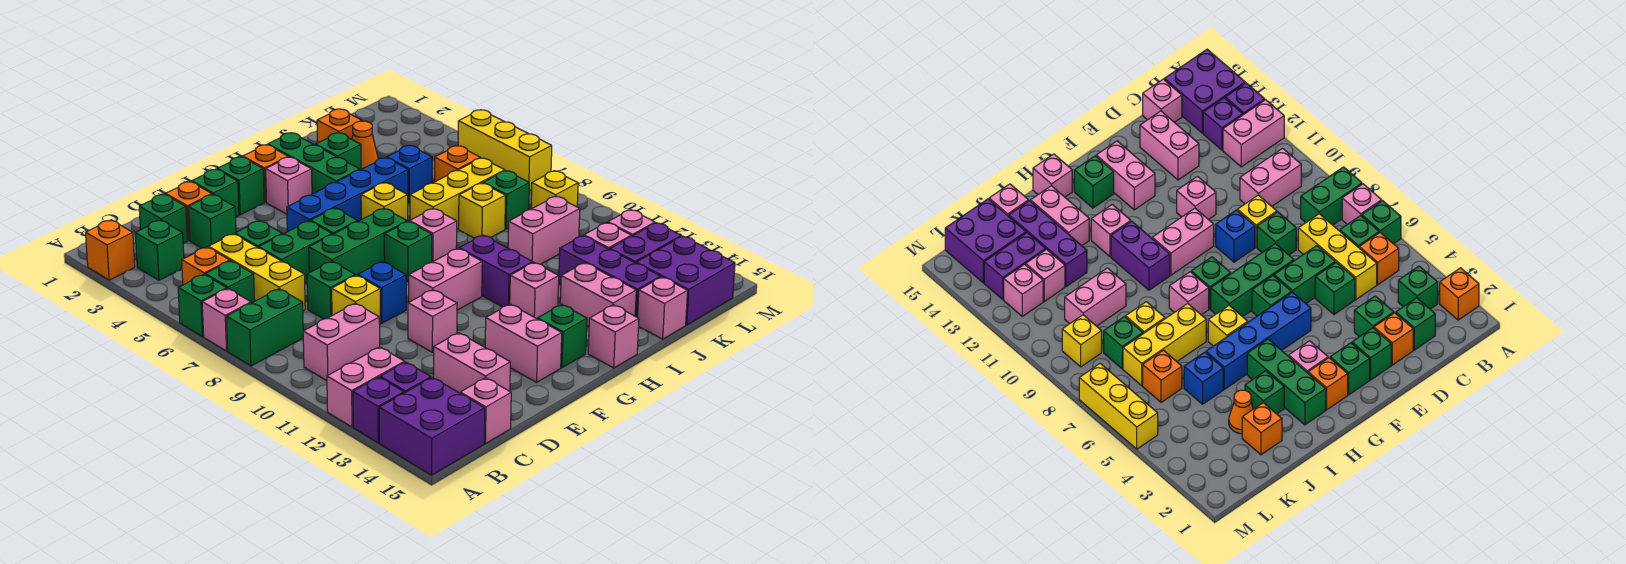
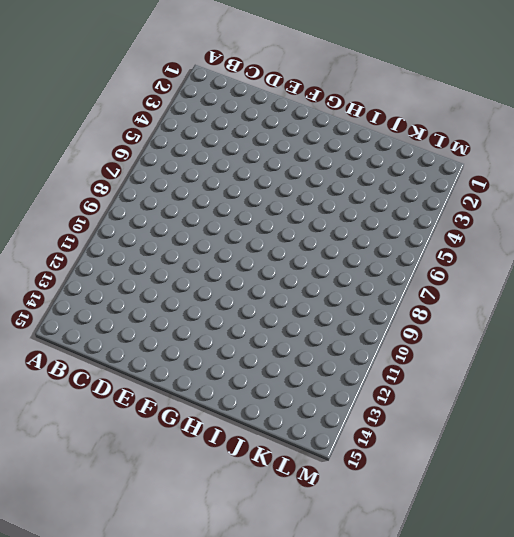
none -> orange 1x1 brick [86,220,135,280]
none -> green 1x1 brick [178,275,227,337]
none -> pink 1x1 brick [202,289,251,351]
none -> green 1x2 brick [226,289,303,366]

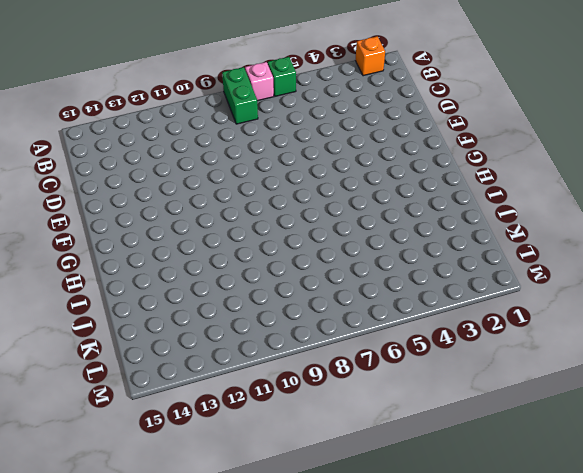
none -> pink 1x2 brick [327,347,405,427]
none -> purple 1x1 brick [353,377,404,443]
none -> purple 2x2 brick [379,377,485,475]
none -> green 1x1 brick [135,220,184,280]

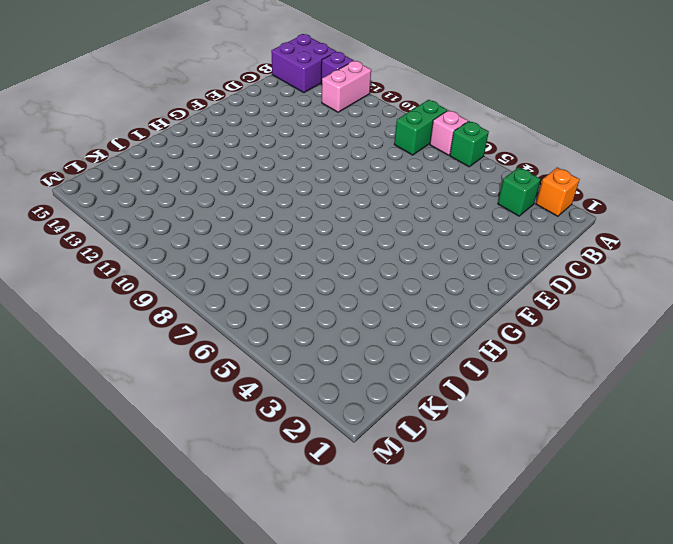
none -> orange 1x1 brick [182,247,230,285]
none -> green 1x1 brick [205,261,255,303]
none -> pink 1x2 brick [303,303,380,381]
none -> purple 1x1 brick [380,362,431,393]

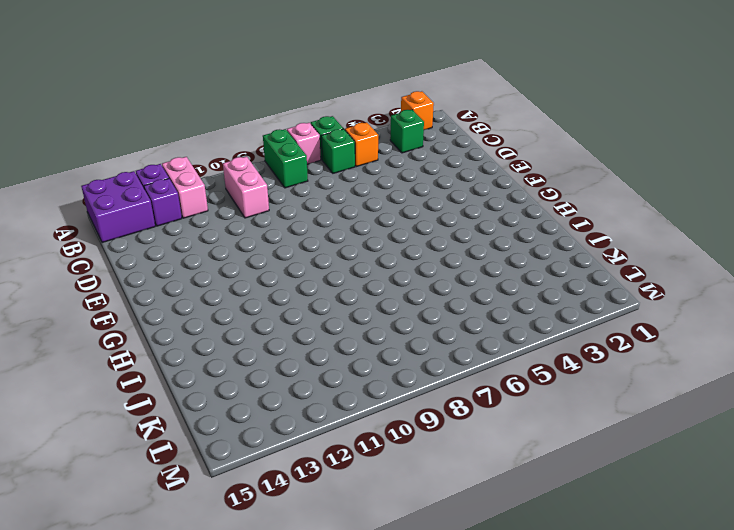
none -> green 1x1 brick [139,194,188,243]
none -> yellow 1x3 brick [208,234,305,311]
none -> pink 1x1 brick [460,378,511,444]
none -> orange 1x1 brick [166,181,212,240]

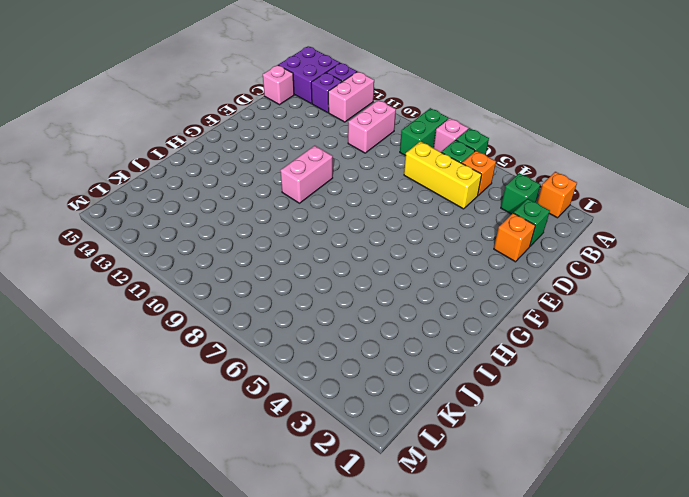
none -> green 1x1 brick [188,194,236,248]
none -> green 1x1 brick [235,221,282,248]
none -> green 1x2 brick [259,221,332,283]
none -> green 1x1 brick [307,261,355,319]

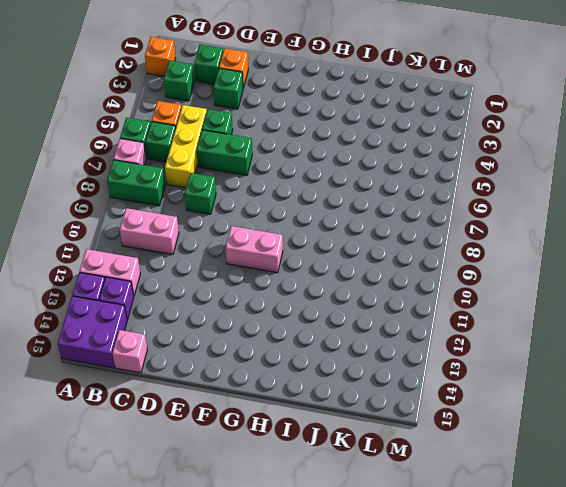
none -> yellow 1x1 brick [332,275,381,324]
none -> pink 1x2 brick [433,333,510,393]
none -> green 1x1 brick [192,169,239,217]
none -> green 1x3 brick [309,208,408,275]

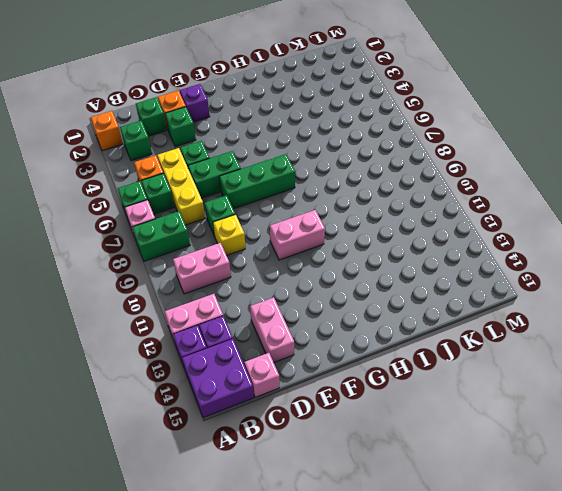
purple 1x1 brick [180,84,210,122] -> green 1x1 brick [192,169,239,217]
none -> blue 1x1 brick [358,262,406,323]
none -> pink 1x1 brick [408,290,457,352]
none -> green 1x1 brick [217,157,264,215]
none -> blue 1x4 brick [287,158,408,232]

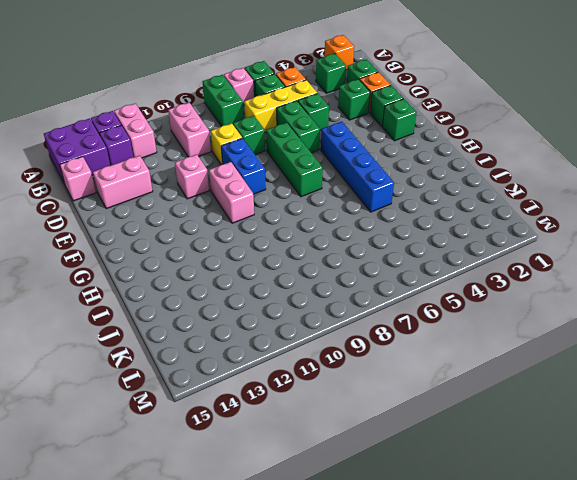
blue 1x2 brick [221,138,266,194] -> blue 1x1 brick [358,262,406,323]
none -> green 1x1 brick [311,208,358,234]
none -> pink 1x2 brick [485,304,562,382]
none -> orange 1x1 brick [243,145,288,202]
none -> pink 1x1 brick [266,157,312,214]

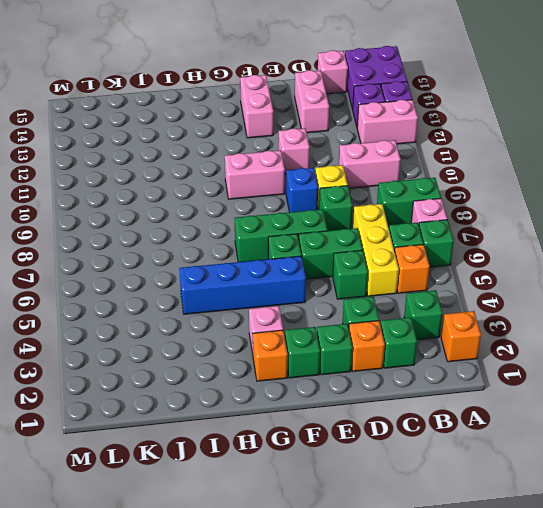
none -> green 1x1 brick [384,221,432,282]
none -> green 1x1 brick [538,304,587,368]
none -> green 1x3 brick [268,133,360,194]
none -> yellow 1x1 brick [361,183,408,221]

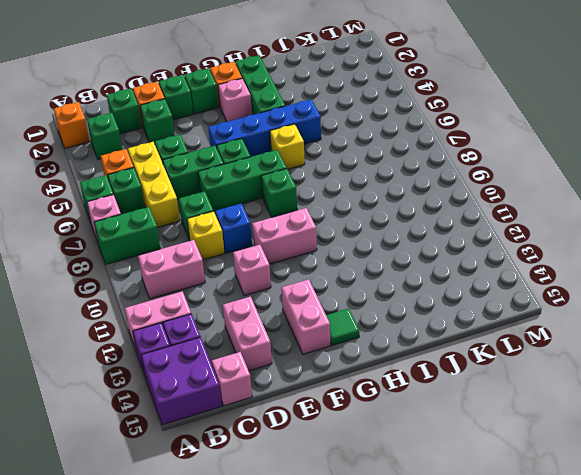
green 1x1 tile [326,309,359,345] -> green 1x1 brick [538,304,587,368]
none -> pink 1x1 brick [410,208,457,262]
none -> purple 1x2 brick [459,235,533,307]
none -> pink 1x1 brick [510,263,559,319]
none -> pink 1x1 brick [588,305,639,368]

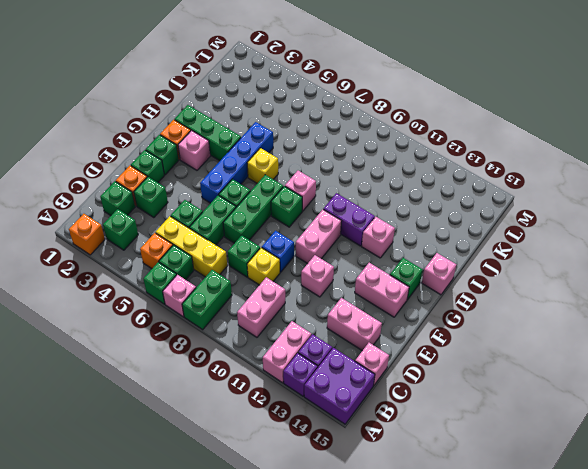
none -> green 1x1 brick [315,133,361,170]
none -> yellow 1x3 brick [410,158,505,229]
none -> pink 1x2 brick [560,263,636,327]
none -> orange 1x1 brick [317,109,362,143]

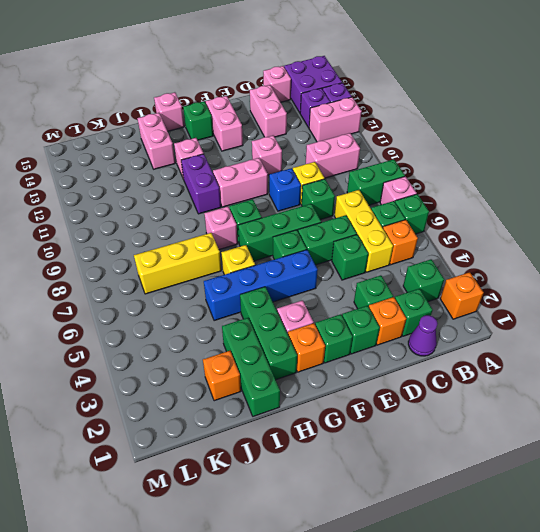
purple 1x1 cone [408,315,438,356] -> none
green 1x3 brick [222,318,280,416] -> green 1x1 brick [315,133,361,170]
none -> orange 1x1 cone [352,121,378,169]
none -> blue 1x1 brick [387,145,432,203]
none -> yellow 1x1 brick [459,183,506,238]
none -> pink 1x2 brick [508,196,580,264]

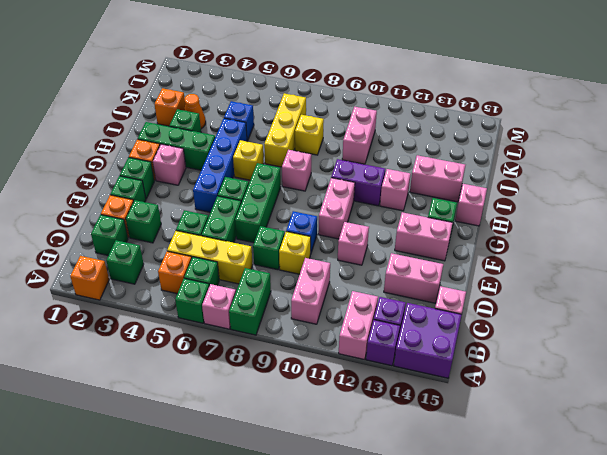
none -> green 1x1 brick [384,221,432,282]
none -> purple 1x3 brick [559,236,661,318]
none -> pink 1x1 brick [638,277,688,339]
none -> orange 1x1 brick [435,146,480,182]

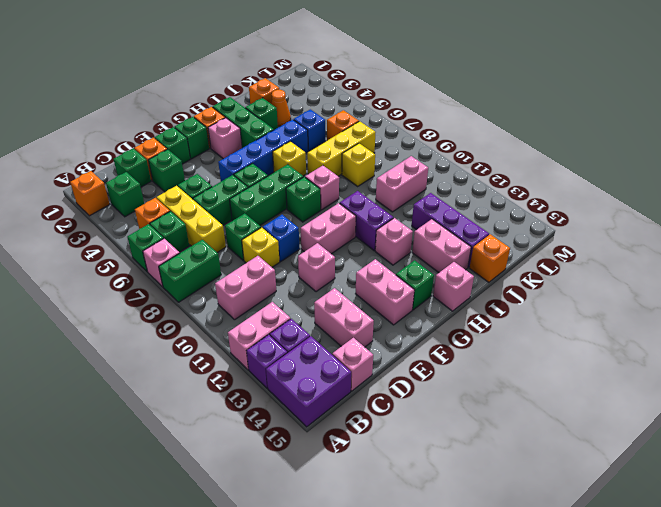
orange 1x1 brick [470,234,510,282] -> pink 1x1 brick [638,277,688,339]
none -> green 1x1 brick [483,171,529,229]
none -> pink 1x1 brick [584,222,631,249]
none -> purple 1x2 brick [610,223,681,263]
none -> purple 2x2 brick [636,236,735,325]

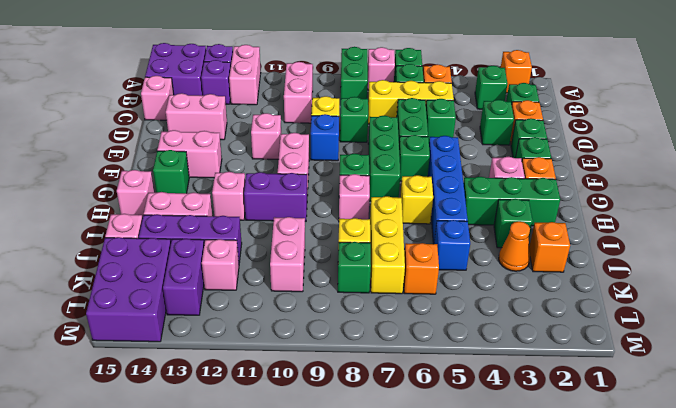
purple 2x3 brick [86,237,171,342] -> purple 2x2 brick [636,236,735,325]
none -> yellow 1x1 brick [531,171,578,209]
none -> pink 1x1 brick [608,209,655,236]
none -> yellow 1x3 brick [458,110,552,191]

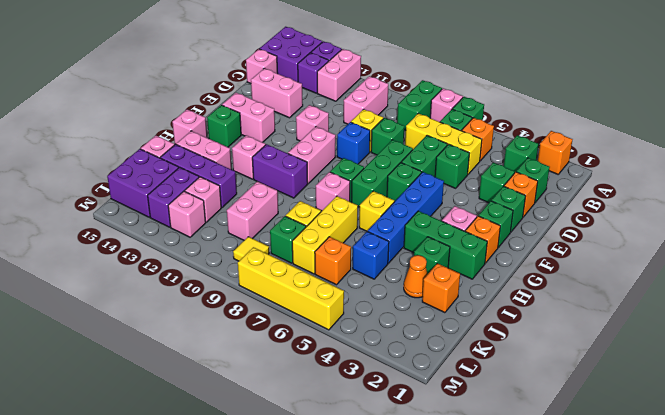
yellow 1x1 tile [233,237,269,261] -> yellow 1x1 brick [531,171,578,209]
yellow 1x4 brick [238,247,344,330] -> yellow 1x3 brick [458,110,552,191]

